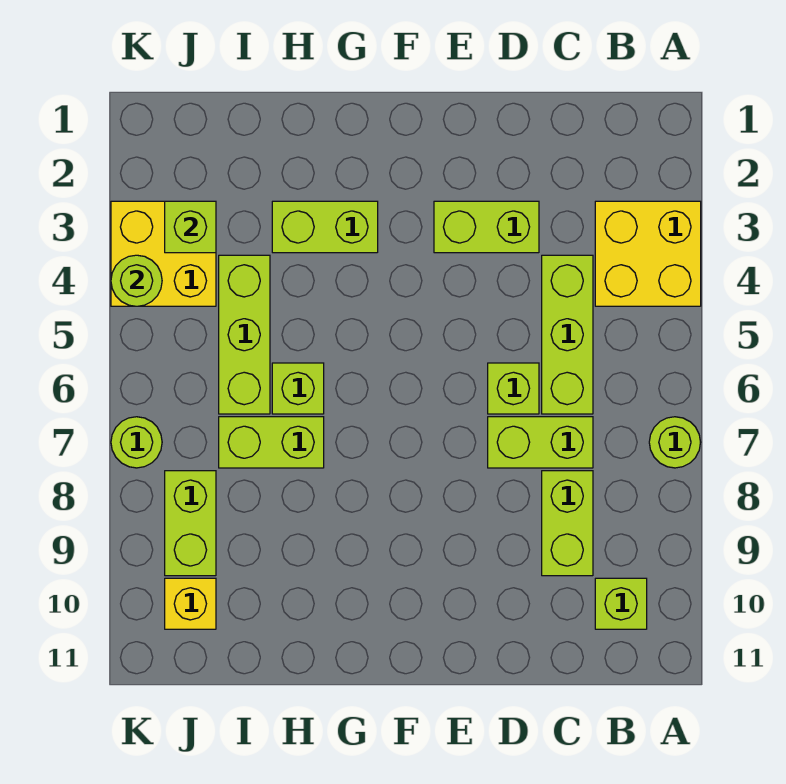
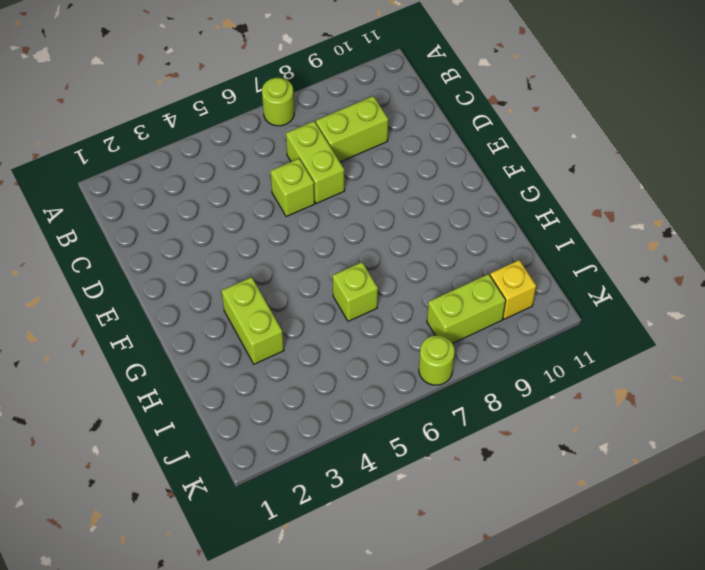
none -> yellow 2x2 brick [595,201,701,306]
none -> lime 1x1 brick [595,578,647,629]
none -> lime 1x3 brick [542,255,593,414]

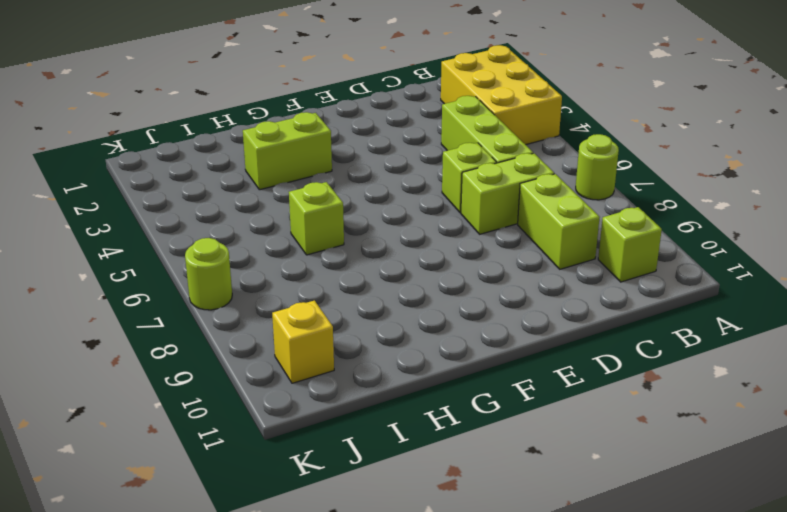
yellow 2x3 brick [441,45,562,145] -> yellow 2x2 brick [595,201,701,306]
none -> lime 1x2 brick [434,201,539,253]
none -> lime 1x2 brick [219,417,324,468]
none -> lime 1x3 brick [219,255,270,414]

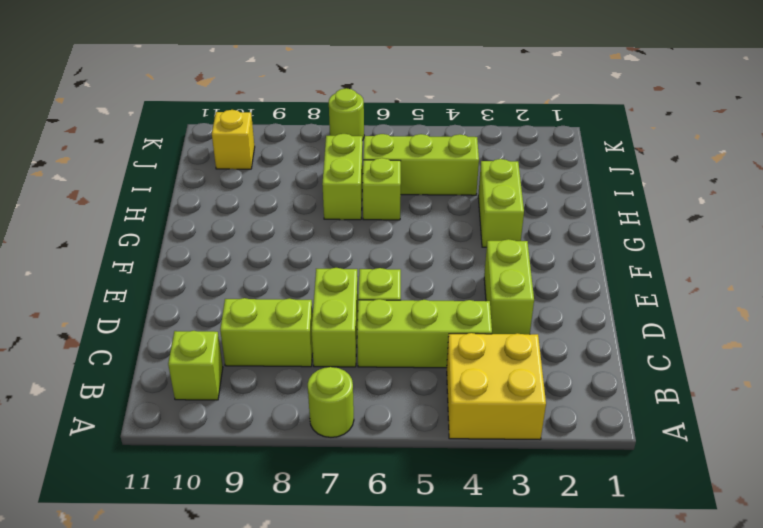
none -> yellow 2x2 brick [111,201,216,306]
none -> lime 1x2 brick [165,471,216,576]
none -> lime 1x1 brick [165,201,216,253]

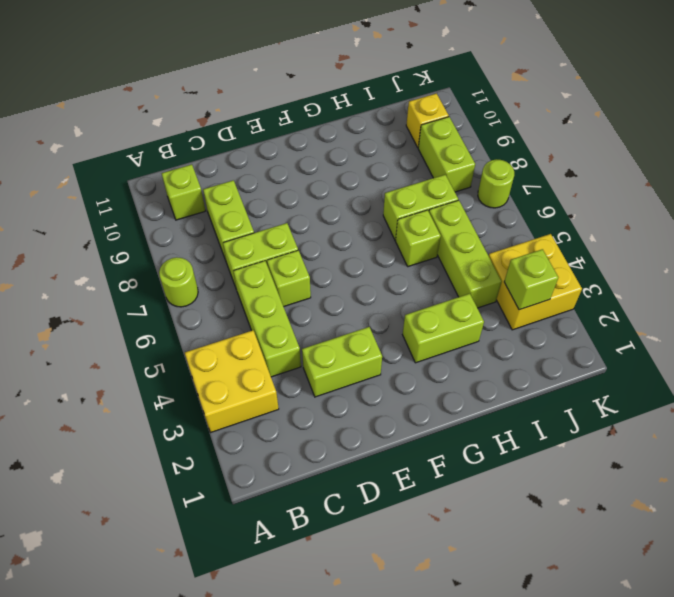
none -> lime 1x1 round brick [111,255,162,306]

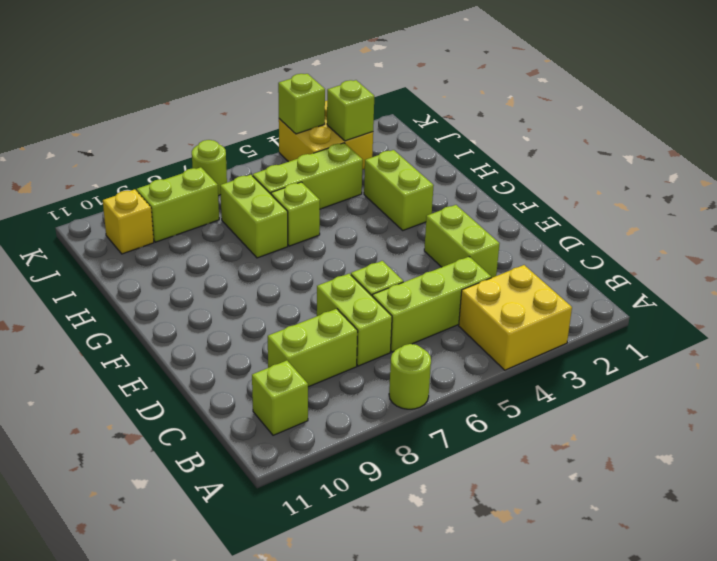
lime 1x1 brick [278,74,325,134] -> lime 1x1 round brick [111,255,162,306]

